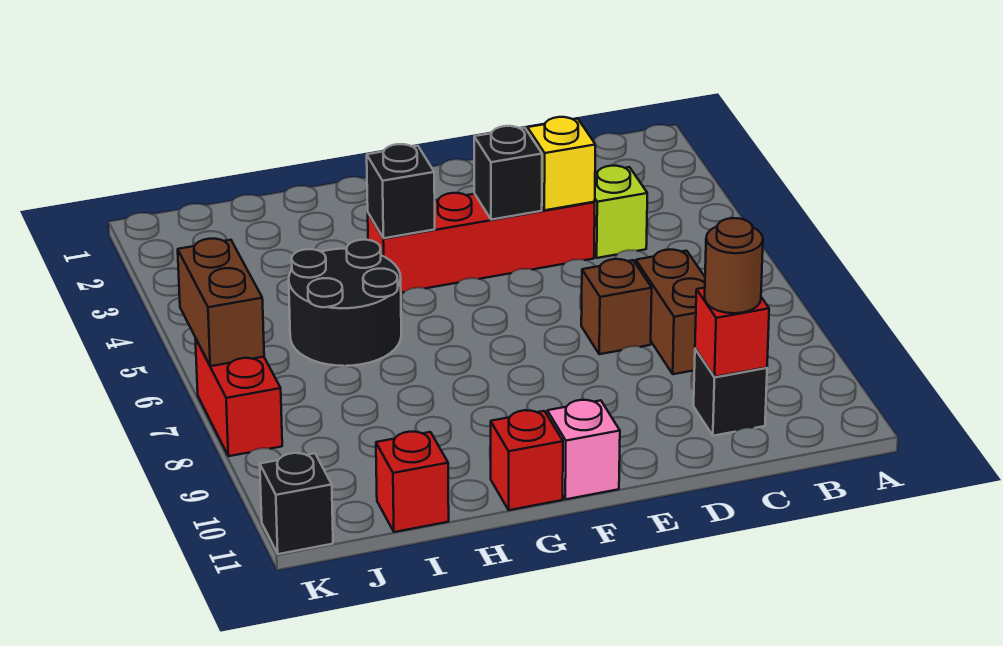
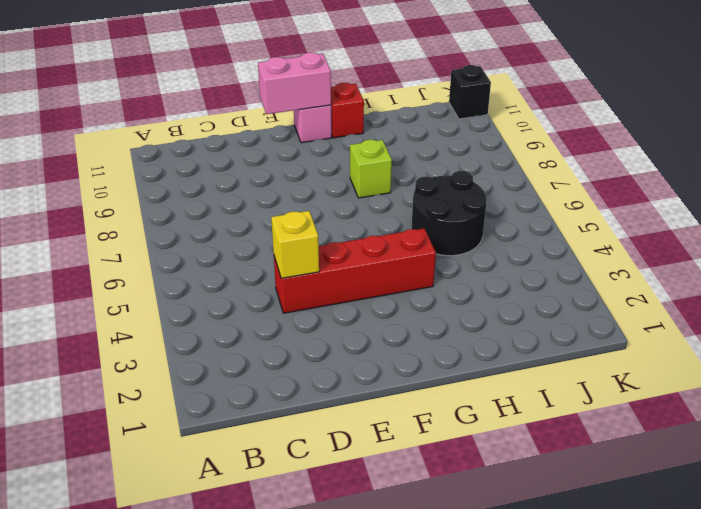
pink 1x2 brick [258,52,331,114] -> none
lime 1x1 brick [350,140,392,198] -> lime 1x1 brick moved to [594,166,647,258]
none -> brown 1x2 brick [636,250,705,374]
none -> black 1x1 brick [694,349,767,436]
none -> brown 1x1 brick [581,259,652,354]

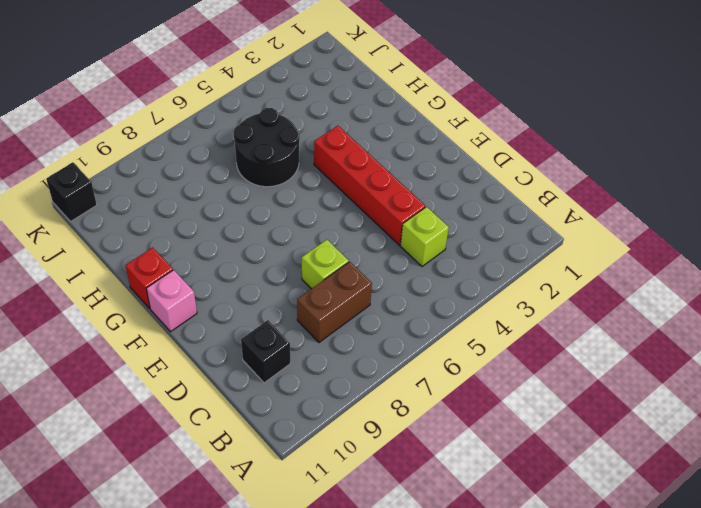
lime 1x1 brick [302,240,349,289] -> brown 1x1 brick [581,259,652,354]
none -> red 1x1 brick [376,432,449,532]
none -> red 1x2 brick [195,338,282,456]
none -> red 1x1 brick [695,288,769,377]

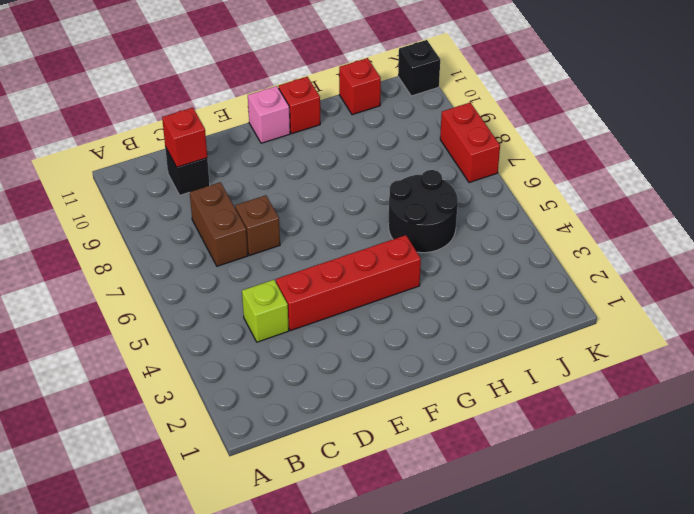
none -> yellow 1x1 brick [527,117,595,210]
none -> black 1x1 brick [474,126,542,220]
none -> black 1x1 brick [367,144,435,238]

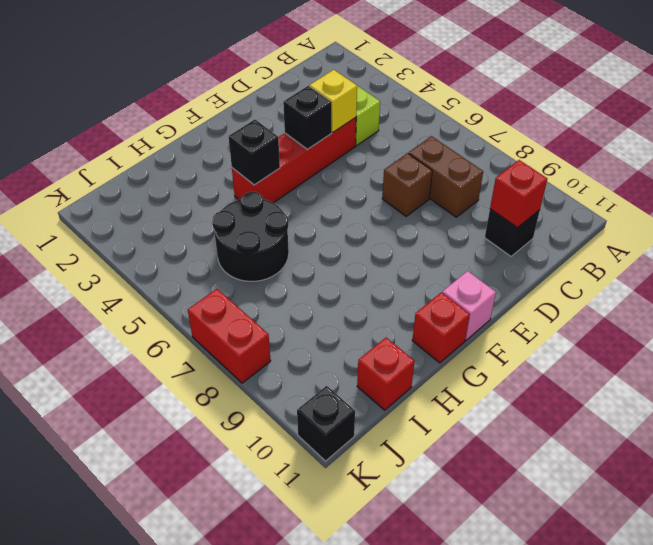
none -> brown 1x2 brick [178,239,264,366]
none -> brown 1x1 round brick [705,218,763,313]

